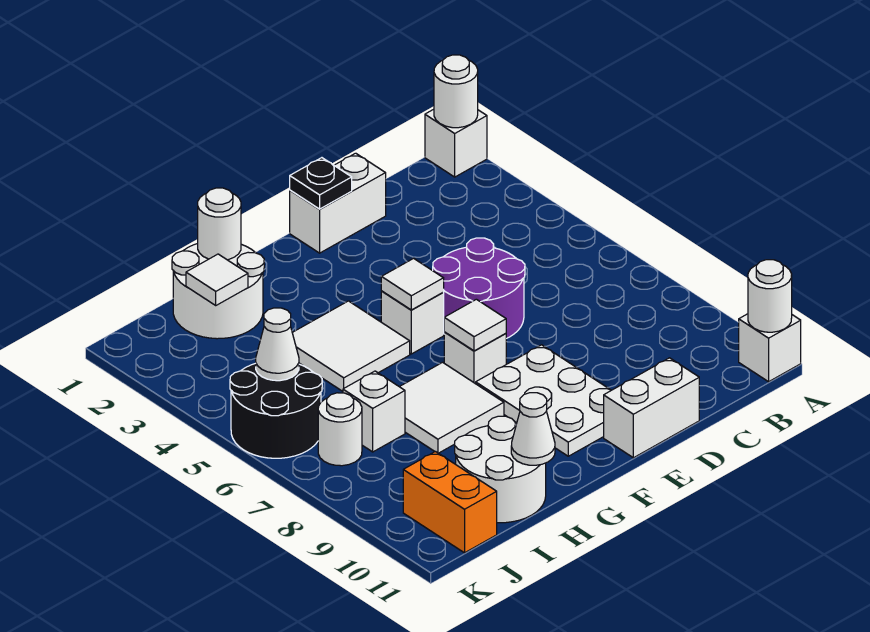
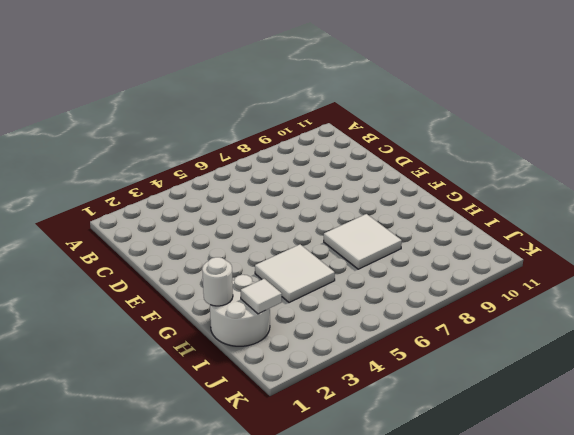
none -> white 1x1 brick [425,109,487,177]
none -> white 1x1 brick [739,314,801,382]
none -> white 1x2 brick [290,153,386,253]

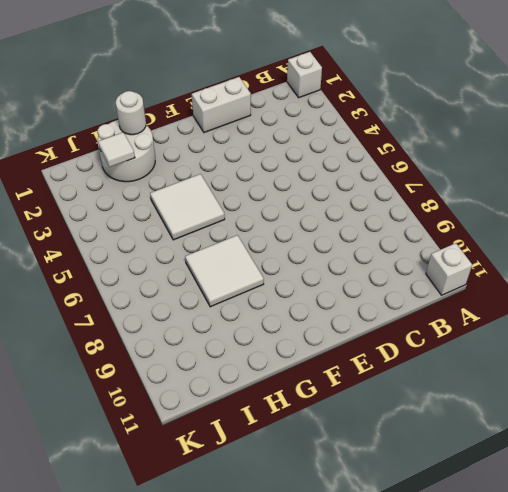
none -> purple 2x2 round brick [433,238,525,339]
none -> white 1x2 brick [604,358,699,458]
none -> white 2x3 plate [476,345,611,456]

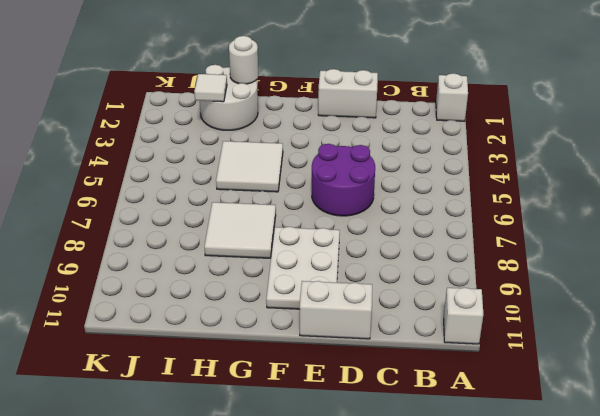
none -> white 1x1 brick [381,291,444,354]
none -> white 1x1 brick [444,332,506,384]
none -> white 2x2 round brick [455,416,546,523]

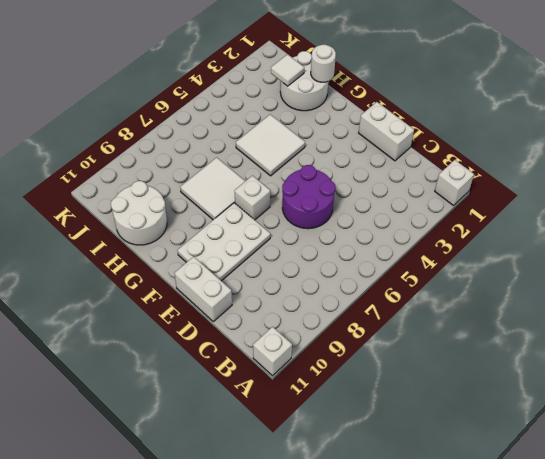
none -> white 1x1 brick [381,291,444,354]
none -> white 1x1 brick [343,371,405,452]
none -> black 2x2 round brick [230,363,322,458]

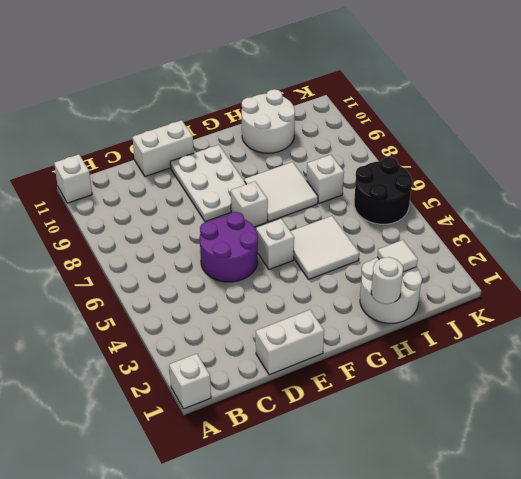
none -> white 1x1 round brick [318,393,362,466]
none -> orange 1x2 brick [403,452,497,553]
none -> white 1x1 round brick [434,55,478,128]

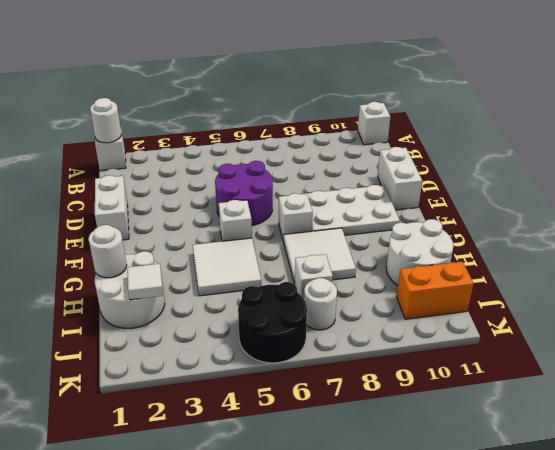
none -> white 1x1 round brick [748,260,792,332]
none -> black 1x1 plate [290,158,352,209]
none -> white 1x1 tile [381,258,444,310]

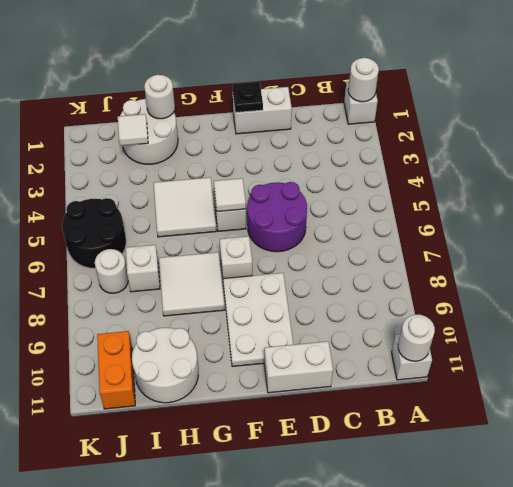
none -> white 1x1 tile [444,299,506,351]
none -> white 1x1 cone [511,393,555,465]
none -> white 1x1 cone [256,308,299,381]

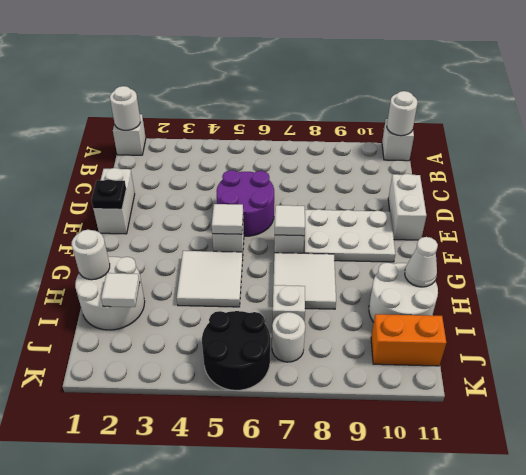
none -> white 1x1 cone [256,308,299,381]

